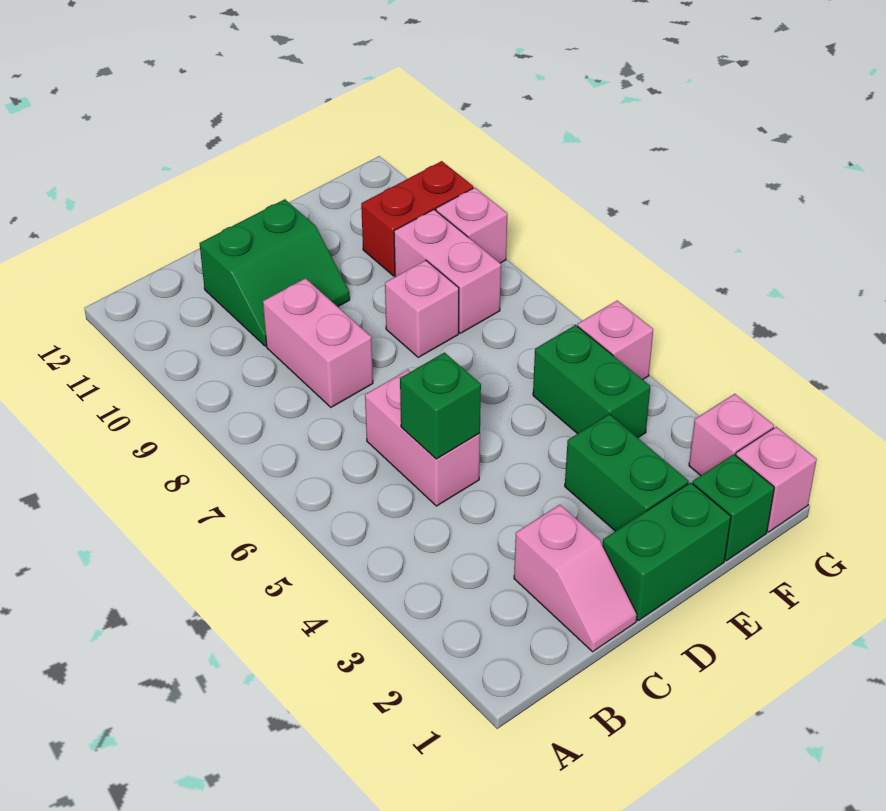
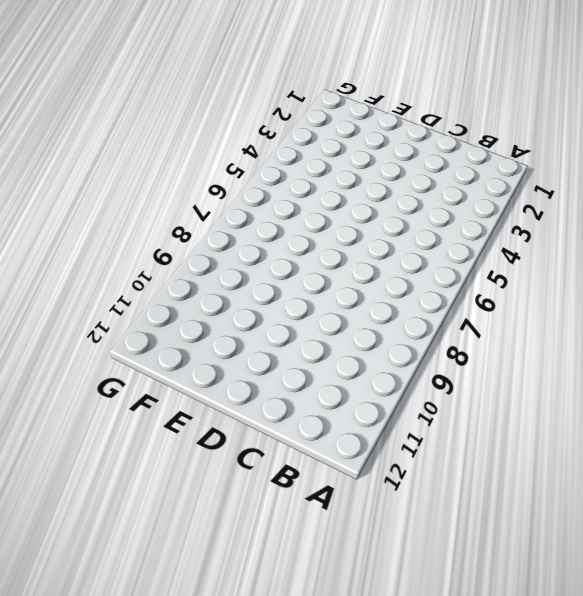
none -> pink 1x2 slope [514,505,637,652]
none -> pink 1x2 brick [365,370,480,506]
none -> pink 1x2 brick [263,278,373,407]

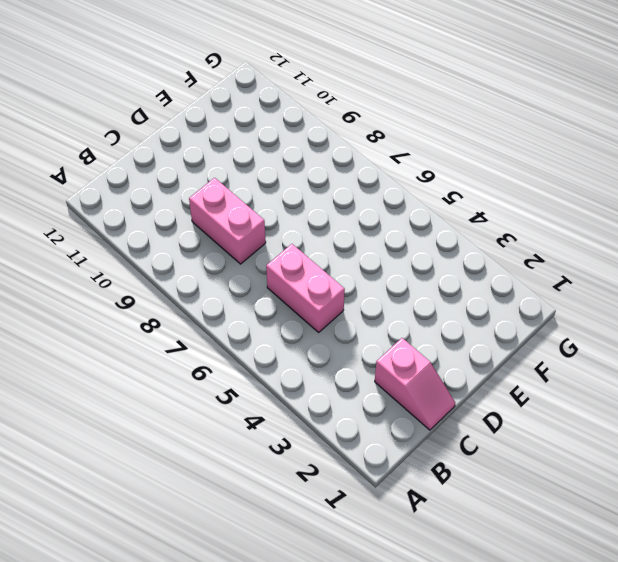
none -> green 2x2 slope [199,199,350,346]
none -> green 1x2 brick [603,482,731,621]
none -> green 1x2 brick [565,414,689,531]

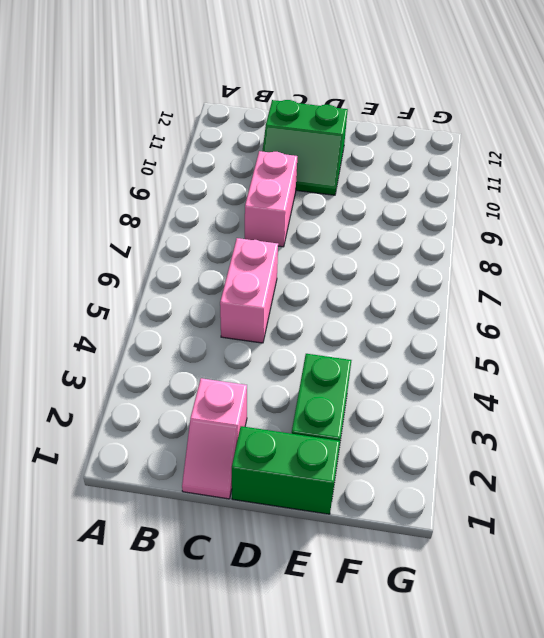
none -> pink 1x1 brick [385,260,459,357]
none -> green 1x1 brick [692,454,774,561]
none -> green 1x2 brick [533,325,650,438]

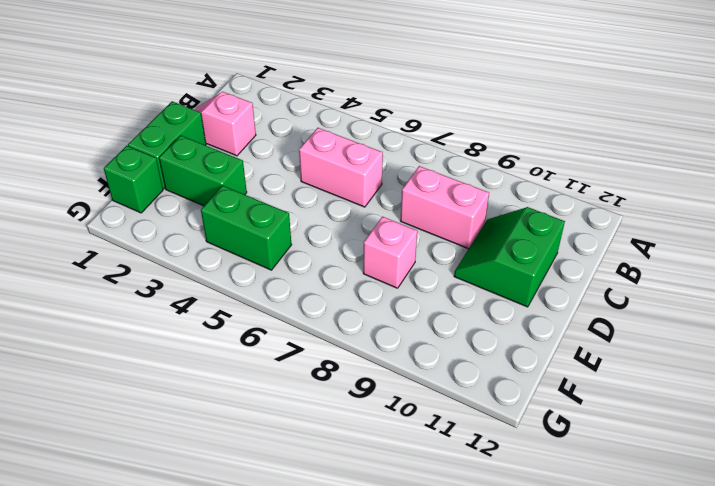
none -> pink 1x2 brick [394,210,501,333]
none -> red 1x2 brick [361,161,473,276]
none -> pink 1x1 brick [736,427,817,532]

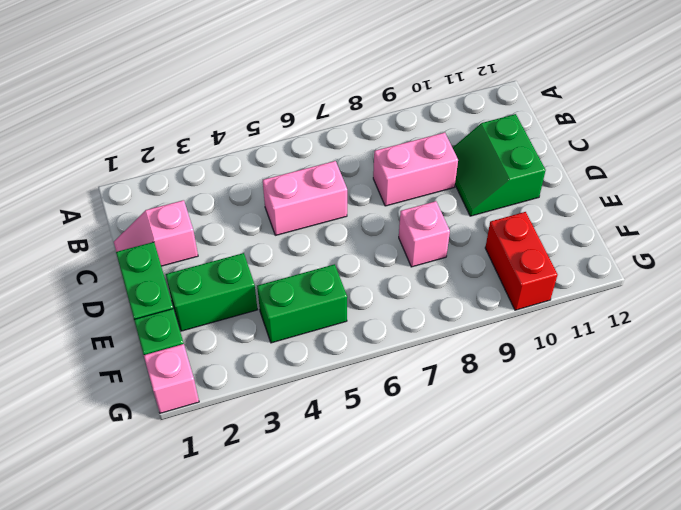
none -> pink 1x2 brick [394,210,501,333]
none -> pink 1x1 brick [689,394,774,476]
none -> pink 1x1 brick [577,301,653,379]

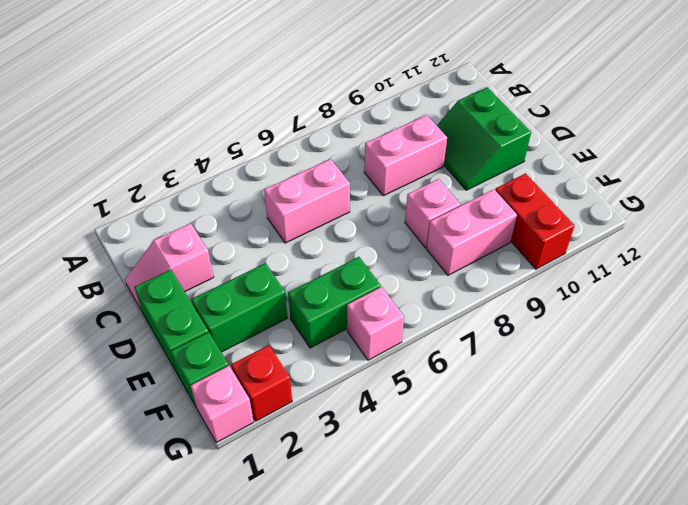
red 1x1 brick [231,345,292,421] -> pink 1x1 brick [689,394,774,476]
none -> pink 1x1 brick [436,188,507,263]
none -> green 1x1 brick [400,353,481,459]

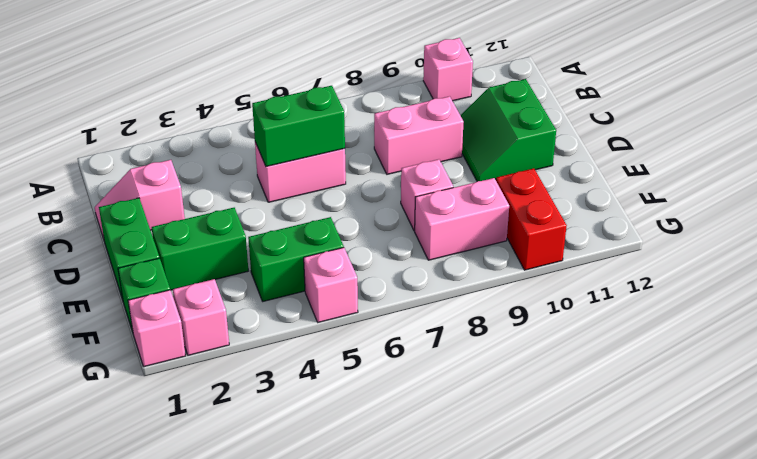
pink 1x1 brick [423,38,473,101] -> pink 1x1 brick moved to [436,188,507,263]
green 1x2 brick [252,86,345,166] -> green 1x1 brick [400,353,481,459]

